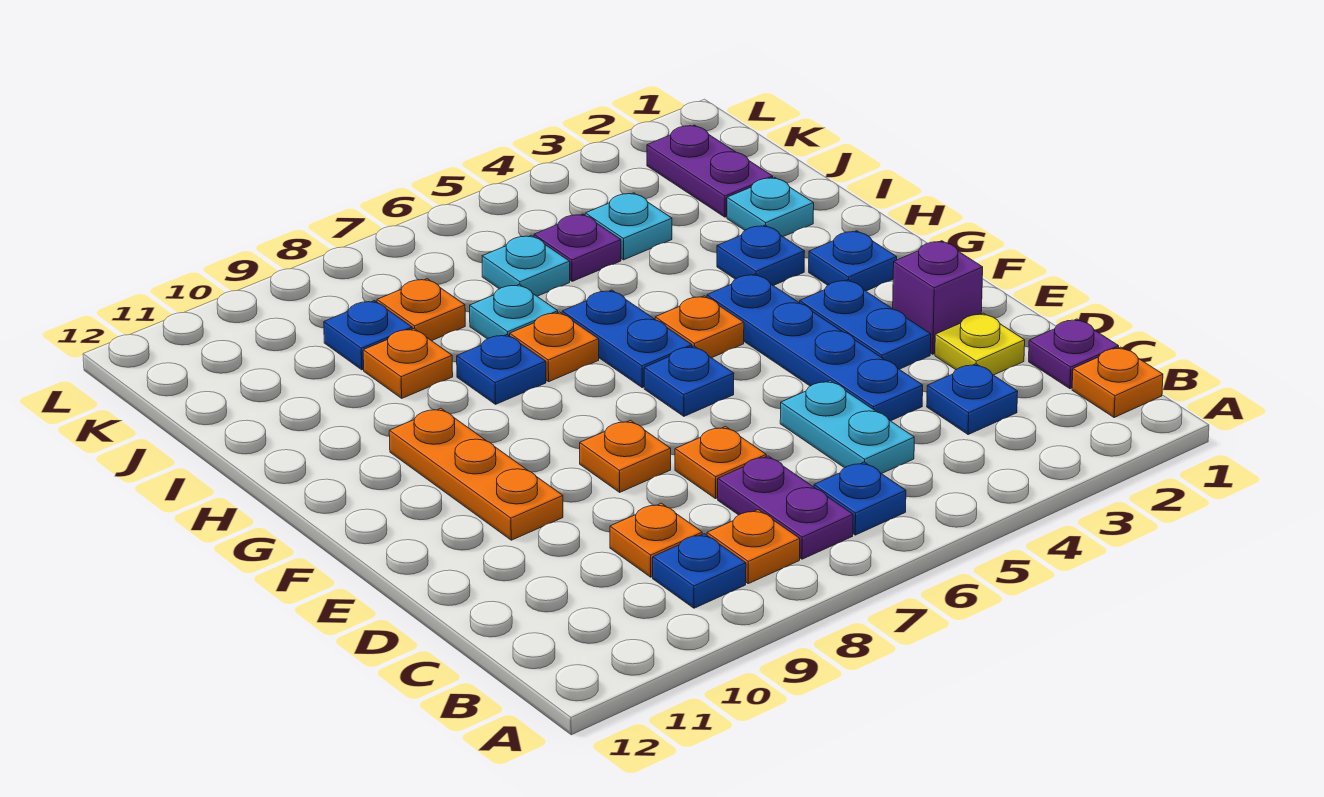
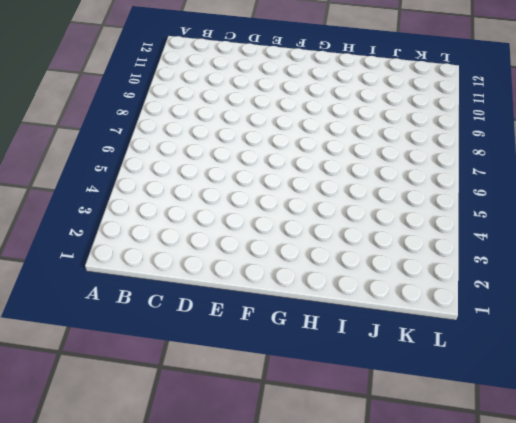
none -> orange 1x1 plate [1072,347,1163,417]
none -> blue 1x1 plate [814,462,906,535]
none -> purple 1x2 plate [718,456,853,559]
none -> orange 1x1 plate [707,510,800,584]

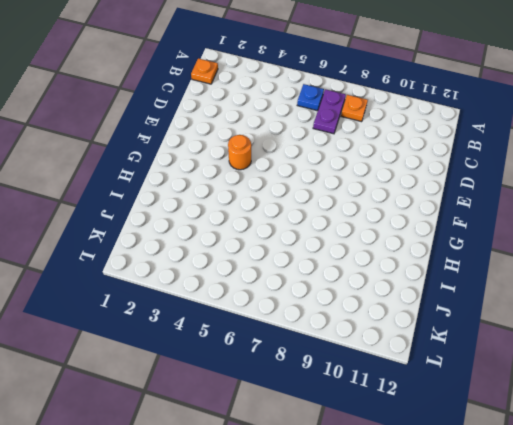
orange 1x1 round brick [228,135,251,170] -> blue 1x4 plate [707,274,923,421]
none -> blue 1x1 plate [653,534,746,608]
none -> purple 1x1 plate [1029,319,1119,389]
none -> blue 1x1 plate [927,364,1018,435]
none -> cyan 1x2 plate [780,381,914,474]

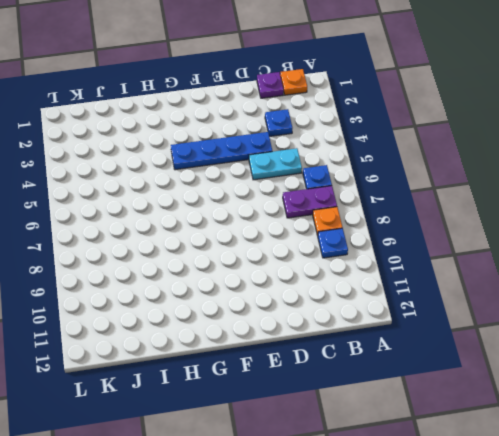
none -> orange 1x1 plate [610,503,702,577]
none -> yellow 1x1 plate [935,313,1025,375]
none -> orange 1x1 plate [675,427,766,499]
none -> purple 1x1 brick [893,241,983,354]

